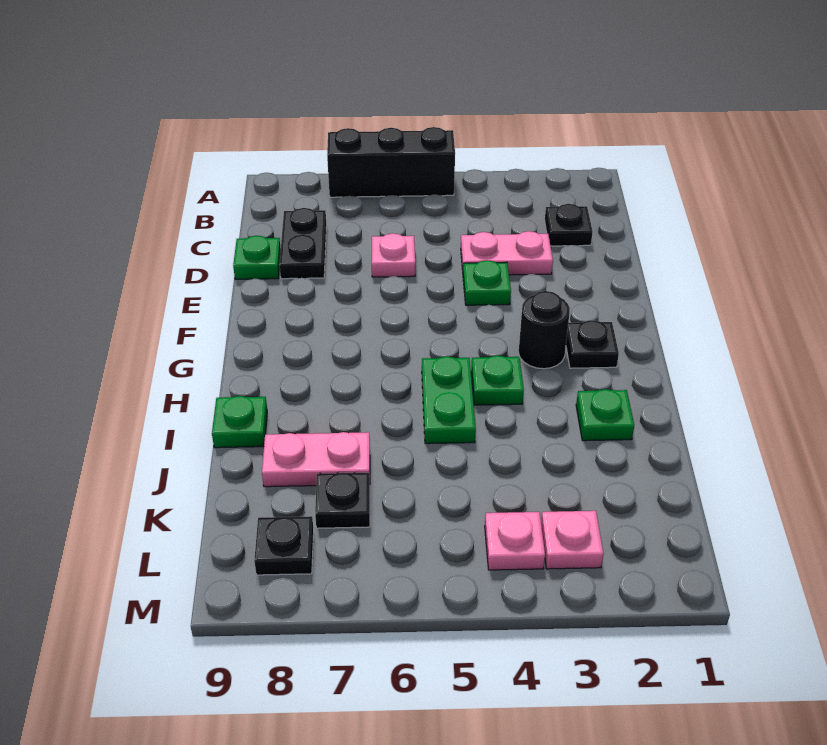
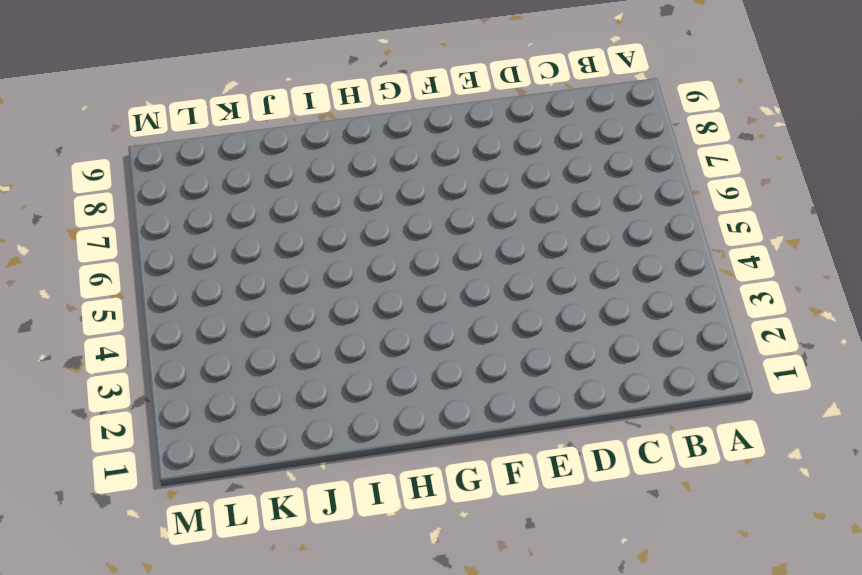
none -> black 1x3 brick [327,127,455,197]
none -> black 1x1 plate [545,204,593,246]
none -> black 1x2 plate [279,208,326,279]

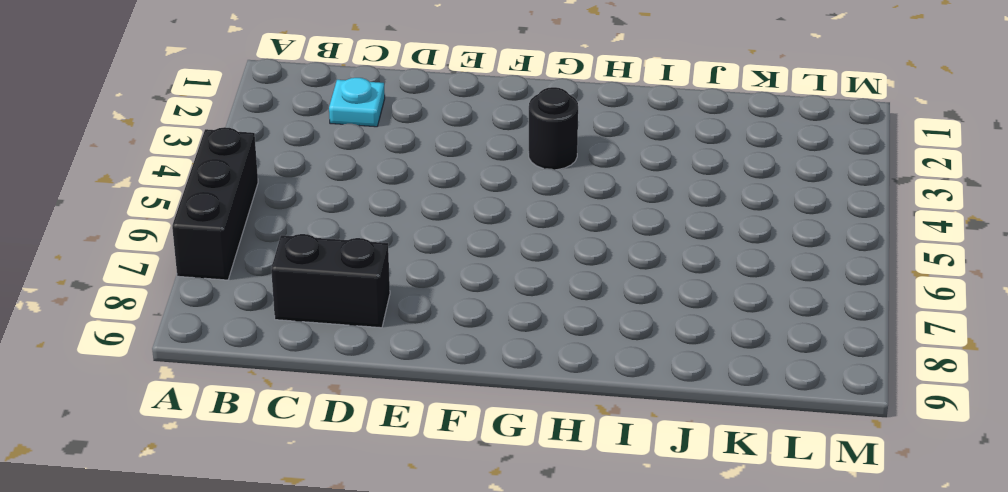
cyan 1x1 plate [329,78,385,127] -> black 1x1 plate [545,204,593,246]
black 1x2 brick [271,234,390,328] -> black 1x2 plate [279,208,326,279]
none -> pink 1x2 plate [461,231,553,275]
none -> pink 1x1 plate [372,233,415,277]
none -> green 1x1 plate [233,236,281,279]

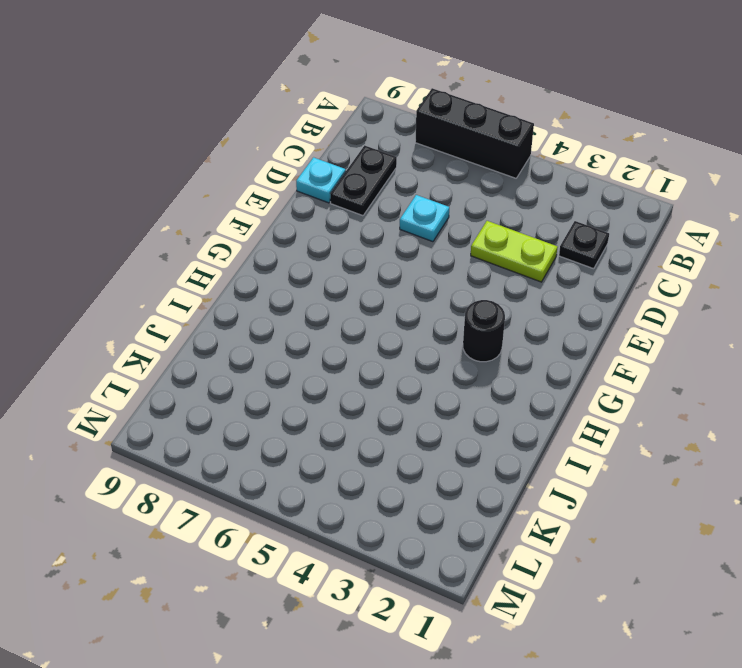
lime 1x2 plate [471,221,558,282] -> pink 1x2 plate [461,231,553,275]
cyan 1x1 plate [400,195,449,242] -> pink 1x1 plate [372,233,415,277]
cyan 1x1 plate [296,157,346,203] -> green 1x1 plate [233,236,281,279]
none -> green 1x1 plate [463,260,511,305]
none -> black 1x1 plate [566,320,619,368]
none -> green 1x1 plate [471,356,524,405]

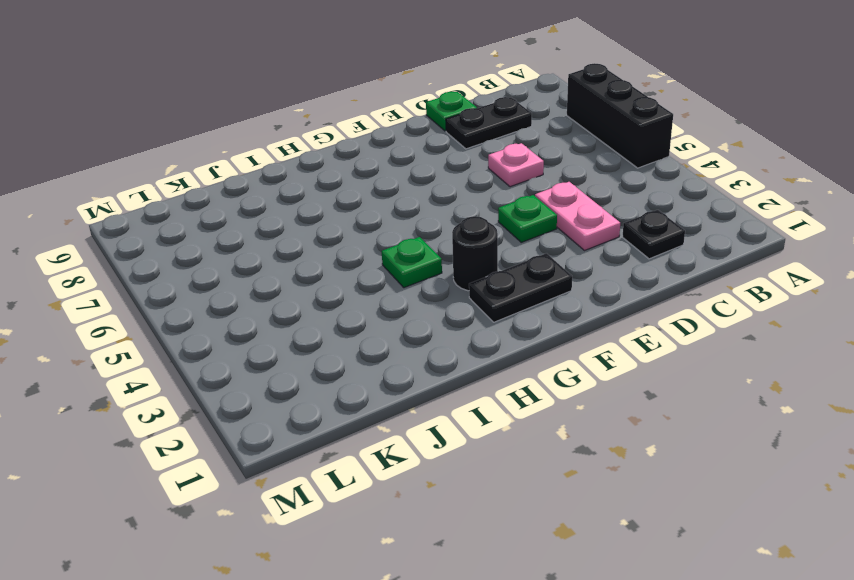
black 1x2 plate [469,253,572,322] -> black 1x1 plate [566,320,619,368]
none -> green 1x2 plate [422,356,476,444]
none -> green 1x1 plate [576,389,634,441]
none -> green 1x1 plate [212,396,267,448]

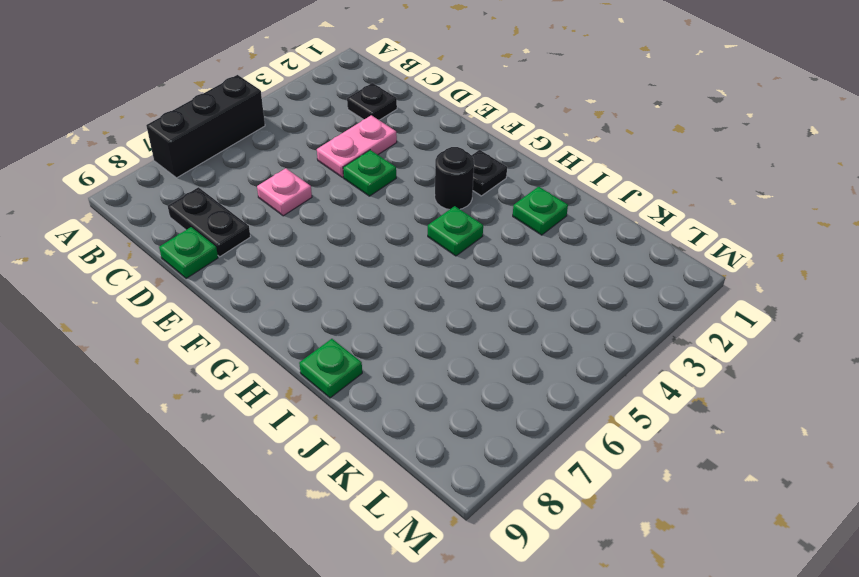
none -> green 1x2 plate [422,356,476,444]
none -> pink 1x2 plate [262,432,370,487]
none -> black 1x1 plate [315,473,370,528]

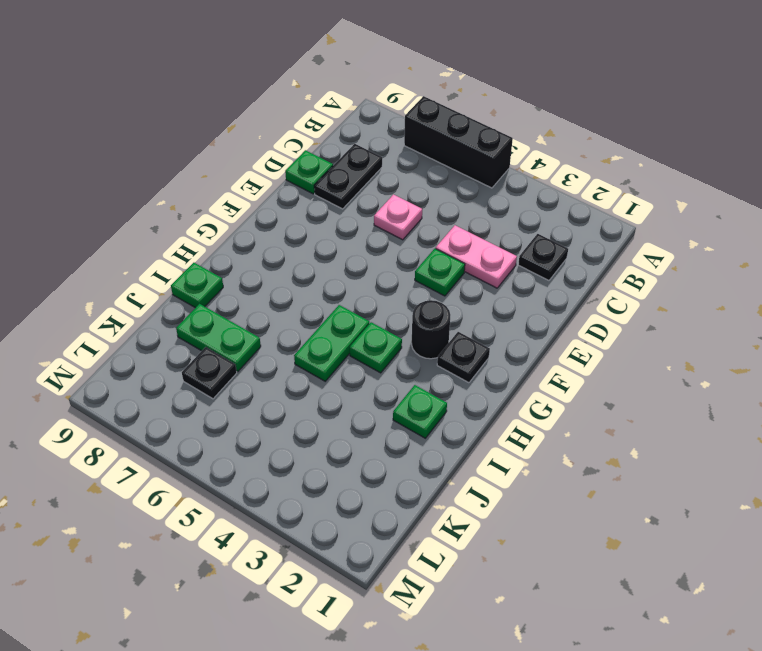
green 1x2 plate [176,304,261,372] -> pink 1x2 plate [262,432,370,487]
none -> pink 1x1 plate [541,511,604,569]
none -> pink 1x1 plate [485,512,545,570]
none -> black 1x1 plate [254,516,314,575]

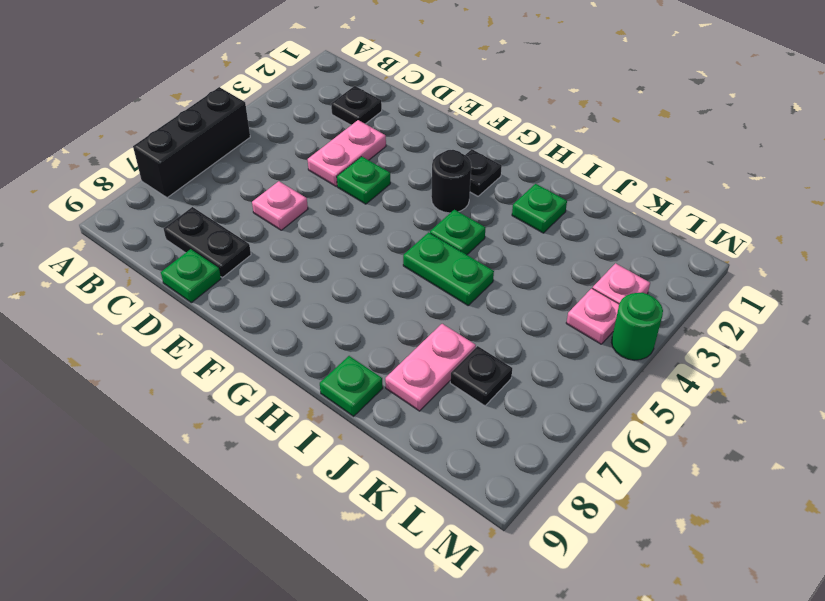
green 1x1 round brick [611,293,663,360] -> none
none -> black 1x1 plate [254,516,314,575]

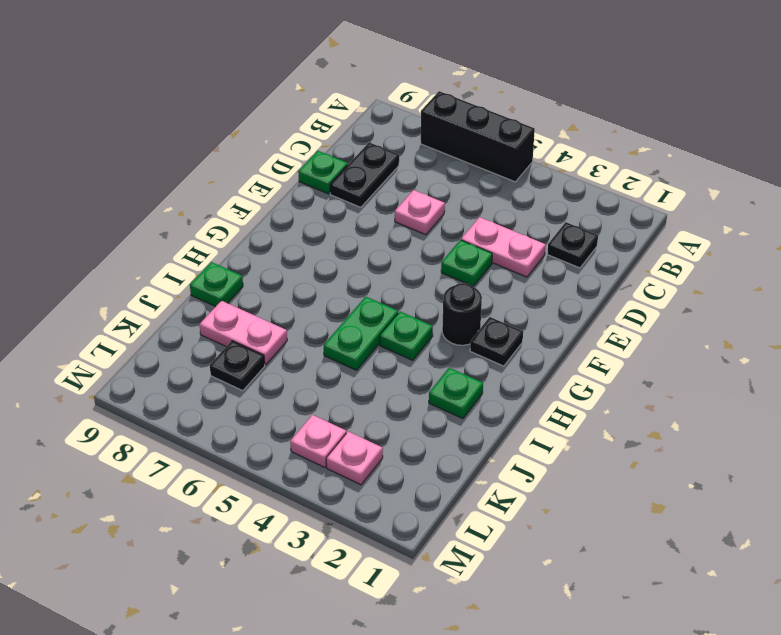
none -> black 1x1 plate [254,516,314,575]

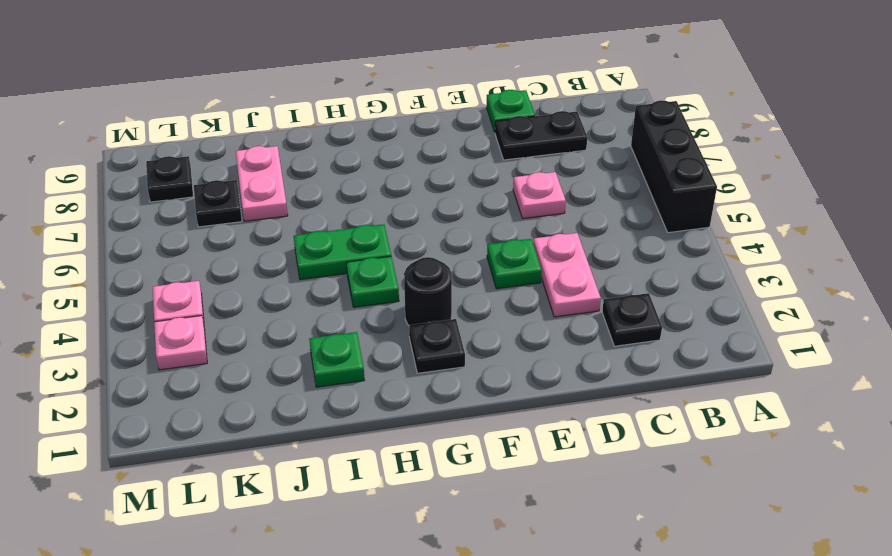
none -> green 1x1 plate [212,396,267,448]

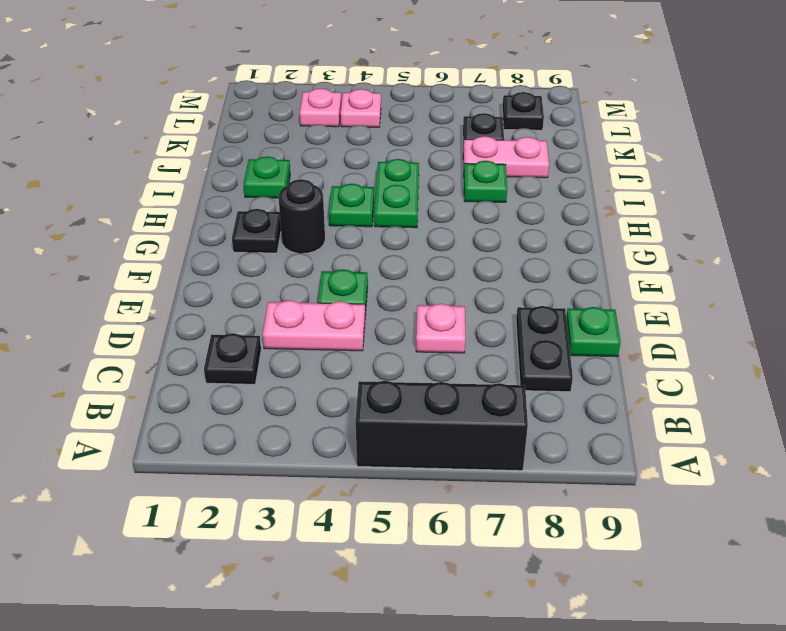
green 1x1 plate [464,161,507,202] -> green 1x1 plate moved to [212,396,267,448]

